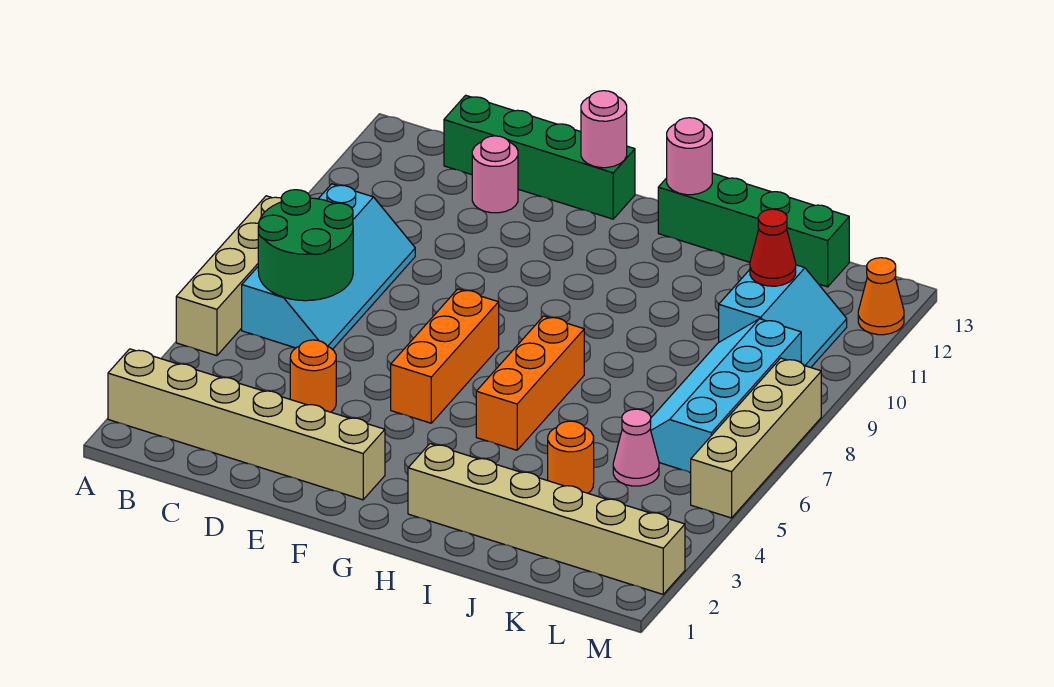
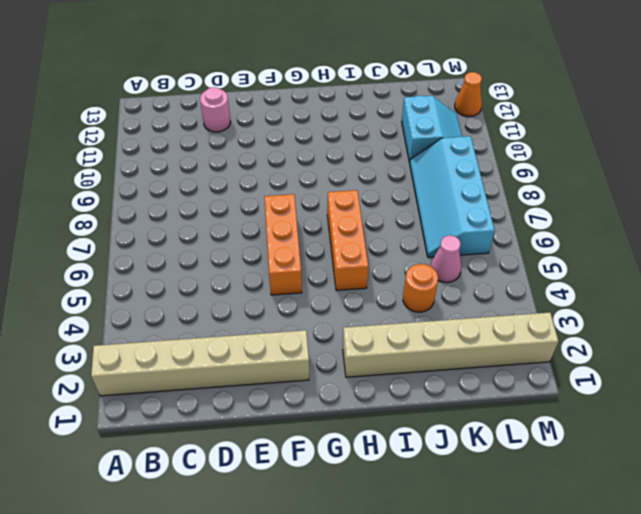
none -> tan 1x4 brick [176,196,281,356]
none -> cyan 2x4 slope [242,184,415,350]
none -> green 1x4 brick [444,95,635,219]

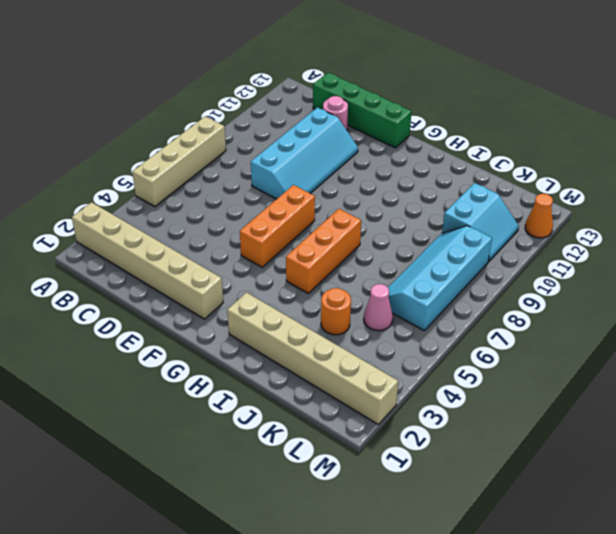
cyan 2x4 slope [251,107,358,199] -> cyan 2x4 slope moved to [242,184,415,350]
none -> orange 1x1 round brick [290,340,336,412]
none -> green 1x4 brick [658,173,849,287]
none -> tan 1x4 brick [691,358,821,518]

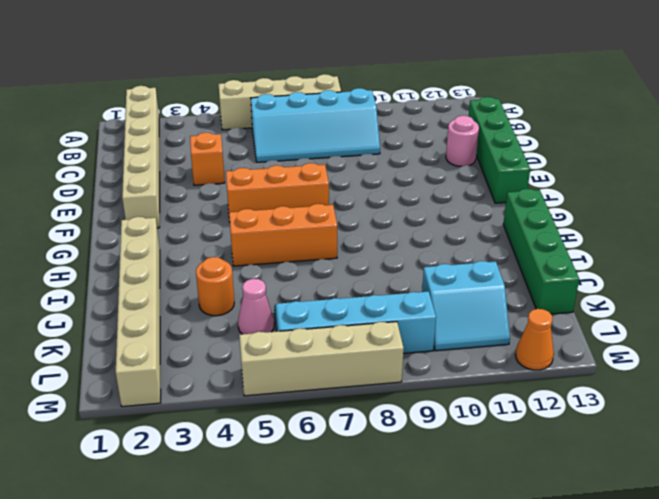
orange 1x1 brick [190,132,225,185] -> orange 1x1 round brick [290,340,336,412]
none -> green 2x2 round brick [258,190,353,301]
none -> pink 1x1 round brick [581,91,627,168]
none -> pink 1x1 round brick [667,118,712,195]

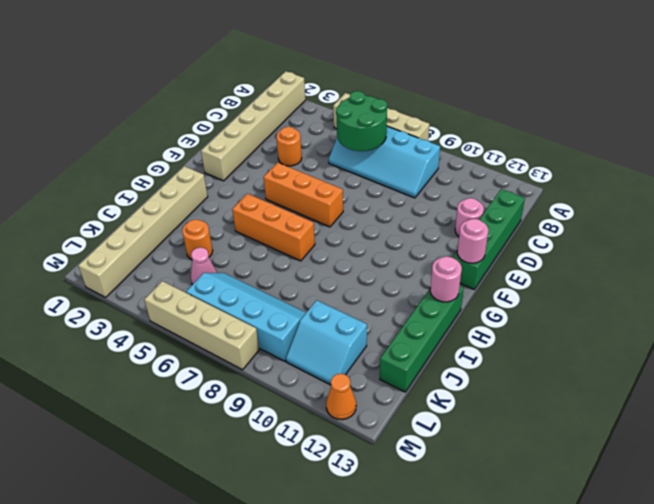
none -> red 1x1 cone [750,209,796,286]

